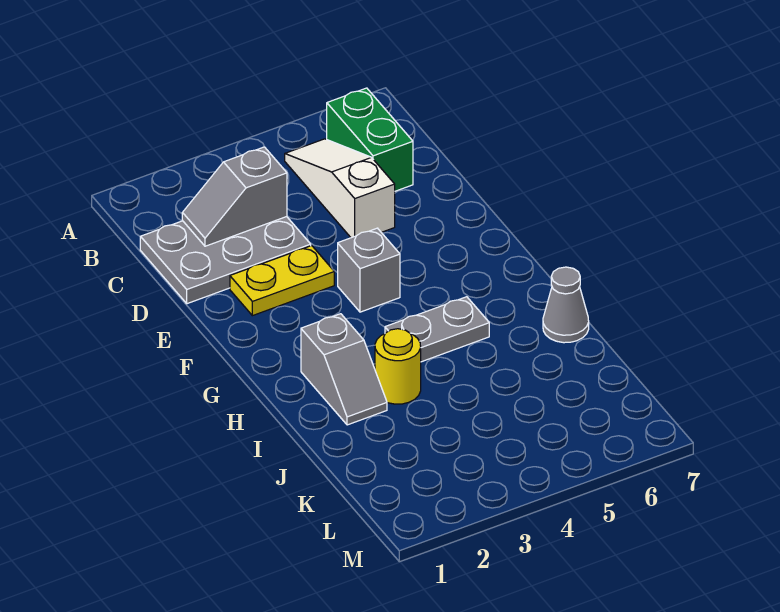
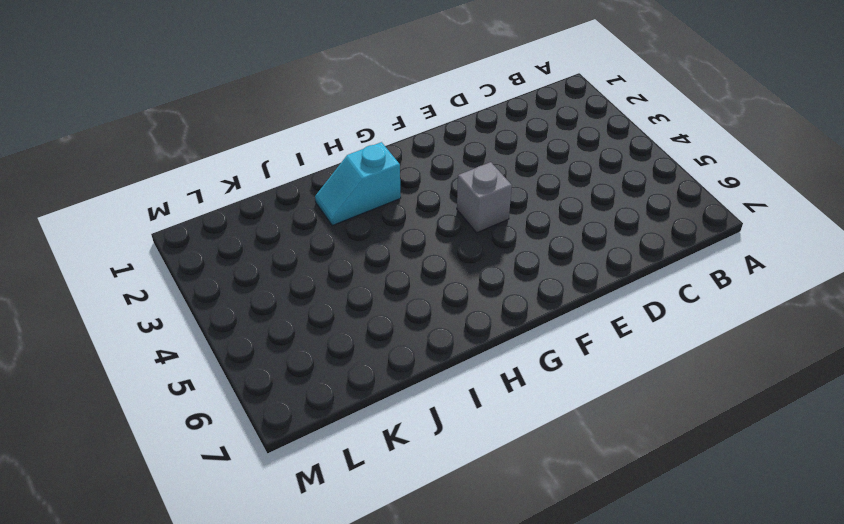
cyan 1x2 slope [315,142,401,226] -> grey 1x2 slope [301,314,387,425]
none -> white 1x3 slope [285,139,395,238]
none -> green 1x2 brick [327,88,413,191]

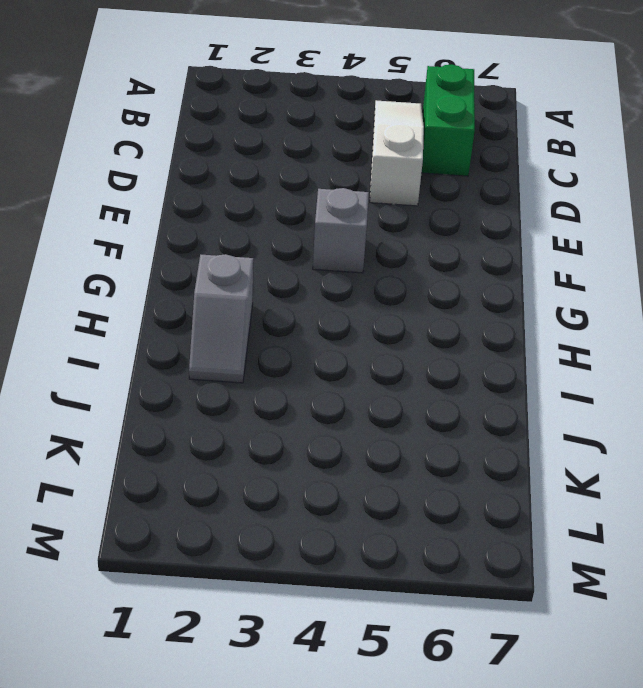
none -> grey 2x3 plate [140,217,311,304]
none -> yellow 1x2 plate [230,246,334,316]

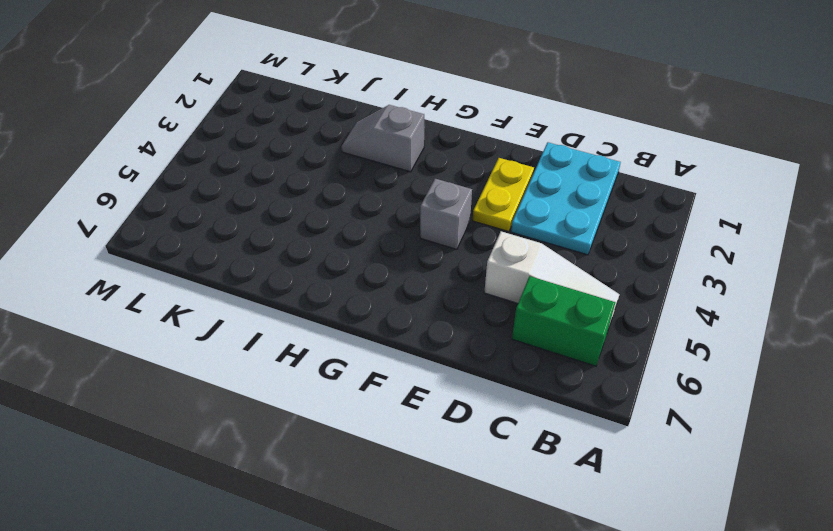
cyan 2x3 plate [511,142,621,255] -> grey 2x3 plate [140,217,311,304]
none -> grey 1x2 plate [385,297,489,362]
none -> yellow 1x1 round brick [375,329,421,404]

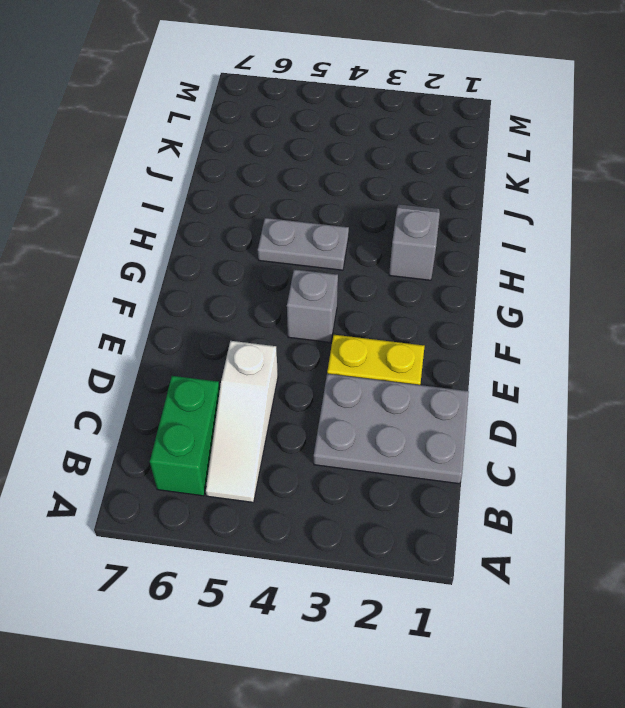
none -> yellow 1x1 round brick [375,329,421,404]
none -> grey 1x1 cone [543,267,589,343]

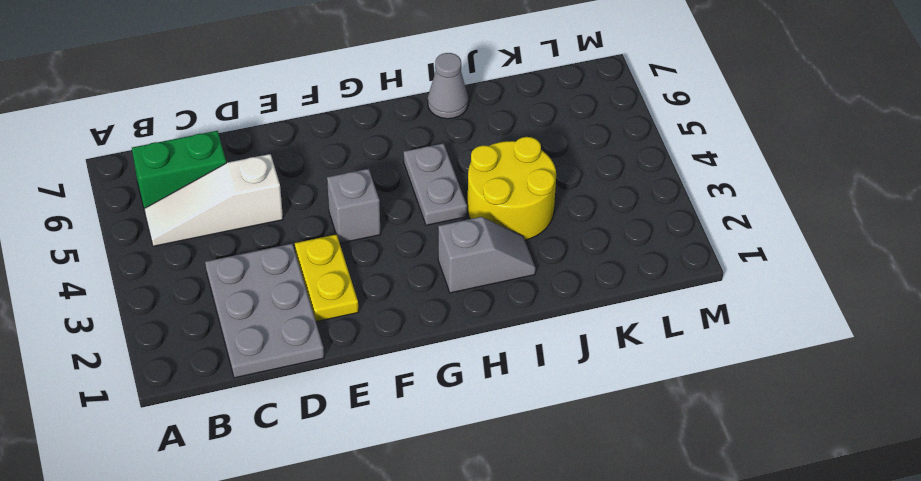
yellow 2x2 round brick [468,137,556,240] -> yellow 1x1 round brick [375,329,421,404]
none -> grey 1x2 slope [182,147,287,246]

